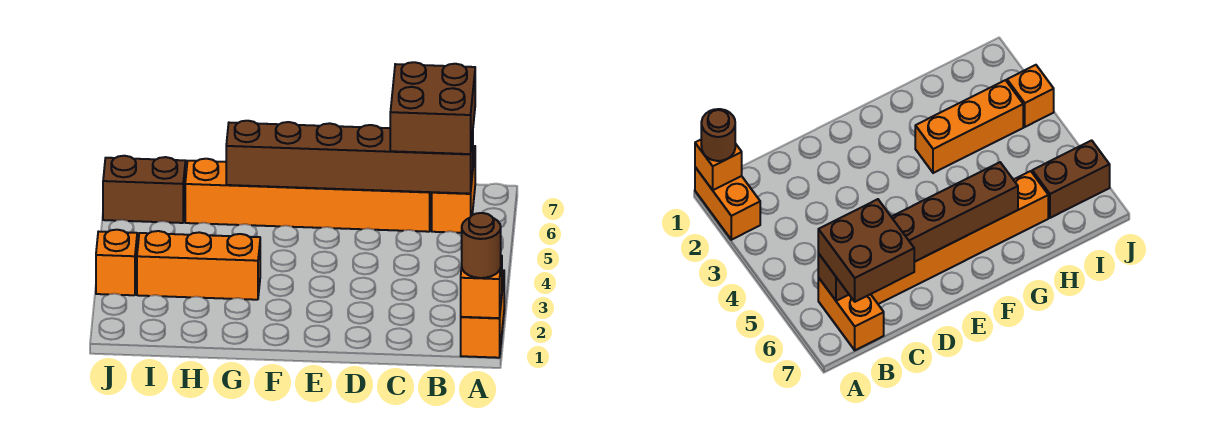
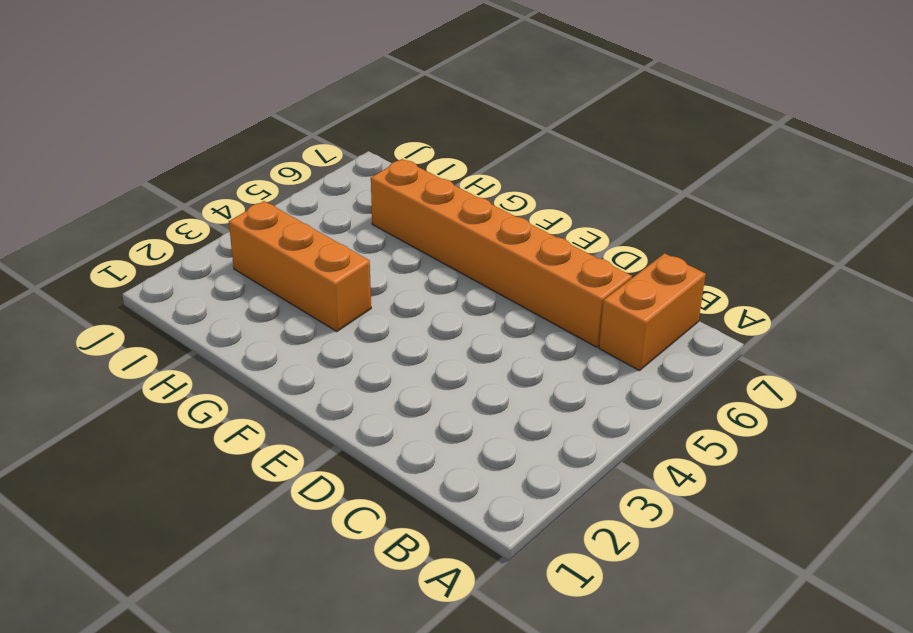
none -> orange 1x2 brick [461,270,504,358]
none -> brown 1x2 brick [103,156,186,223]

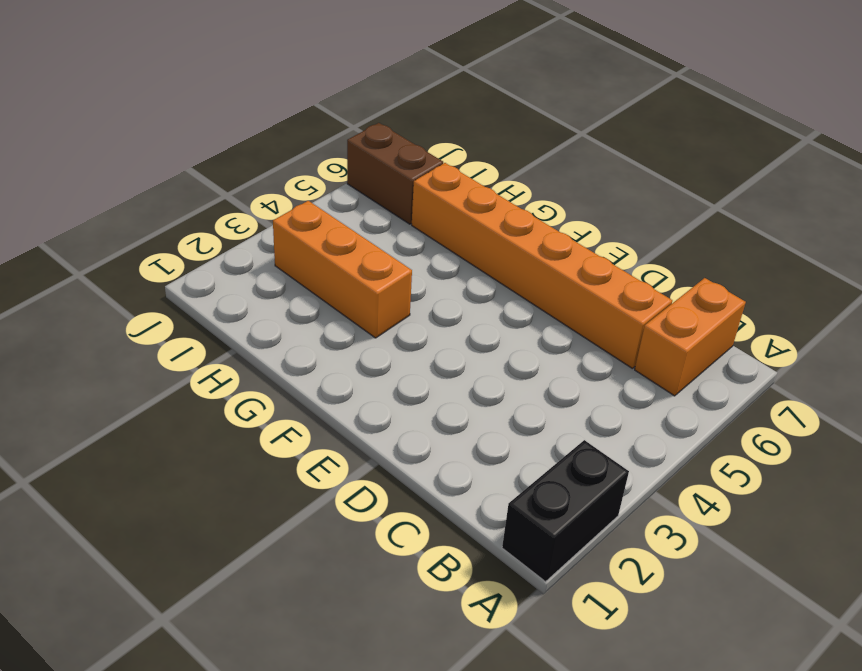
black 1x2 brick [502,440,629,582] -> orange 1x2 brick [461,270,504,358]
none -> orange 1x1 brick [96,230,137,295]
none -> orange 1x1 brick [461,256,502,318]

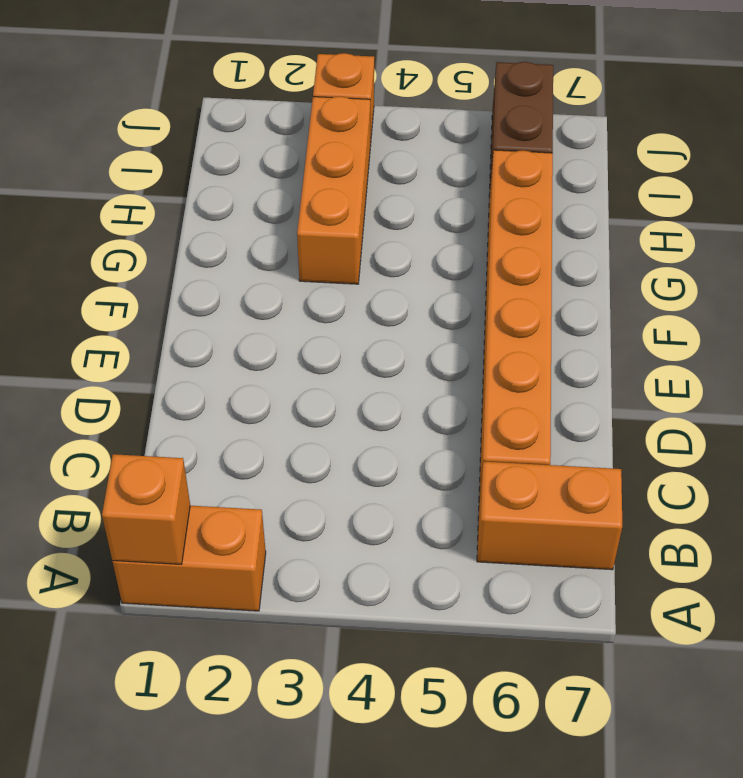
none -> brown 1x6 brick [226,121,473,194]
none -> brown 1x1 round brick [462,213,501,278]

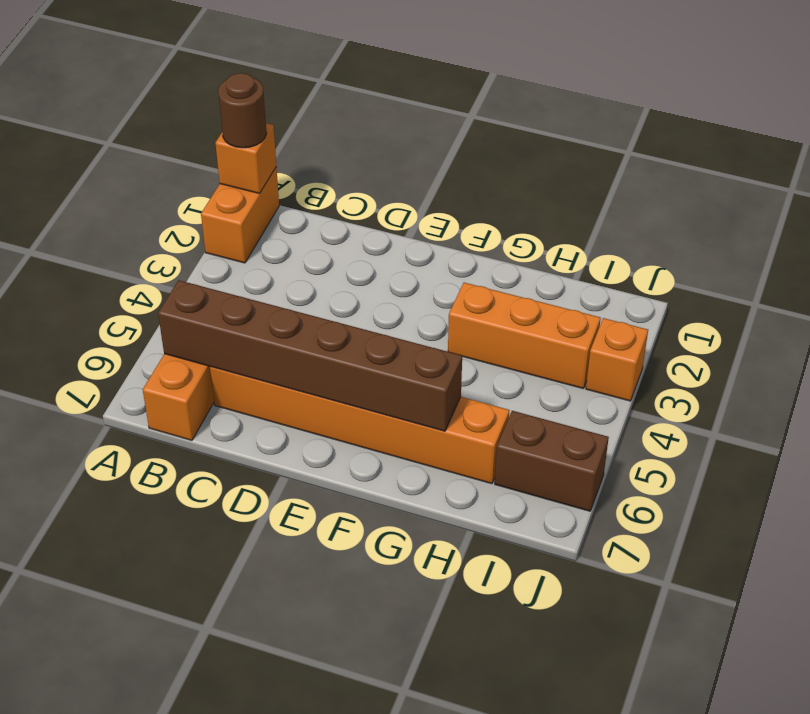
none -> brown 2x2 brick [390,62,475,154]

